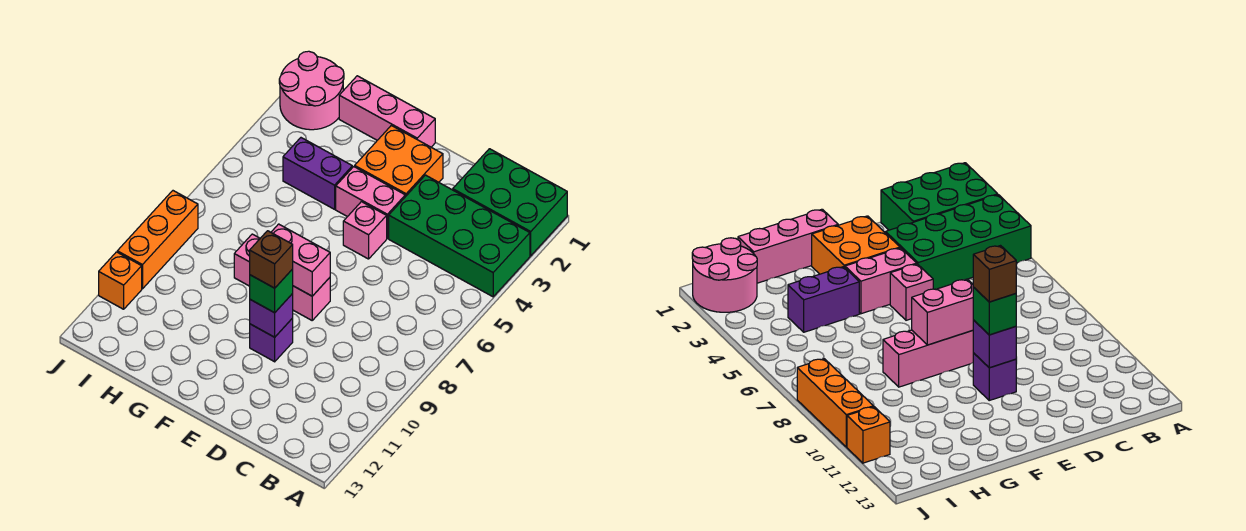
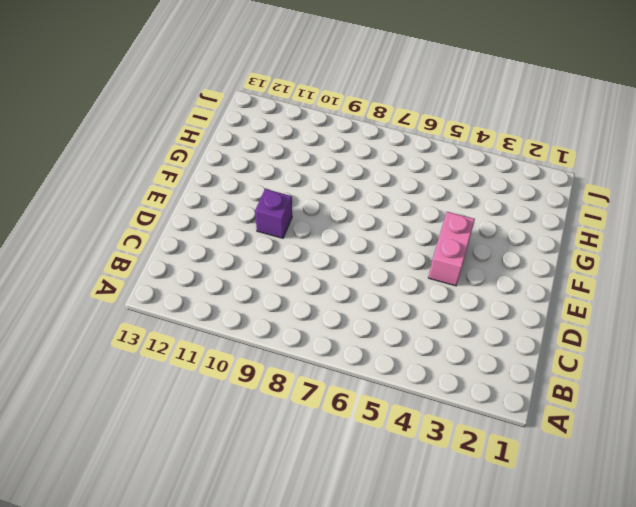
none -> green 2x3 brick [453,149,567,256]
none -> green 2x4 brick [389,175,530,297]
none -> orange 2x2 brick [355,125,443,197]

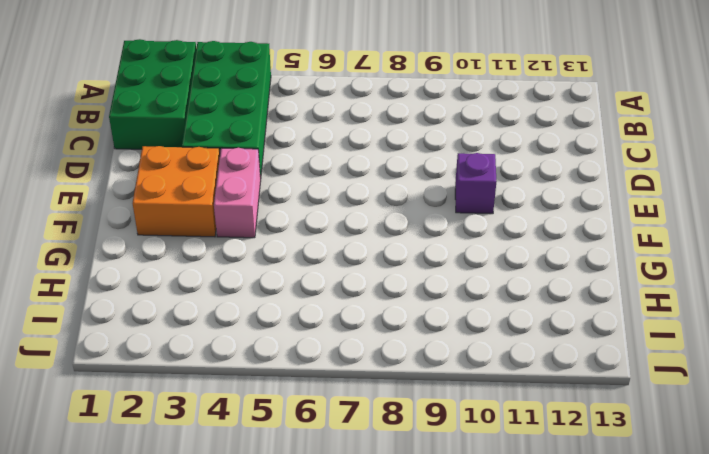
none -> pink 1x1 brick [343,202,387,259]
none -> pink 1x3 brick [234,234,330,320]
none -> pink 1x3 brick [339,76,435,147]

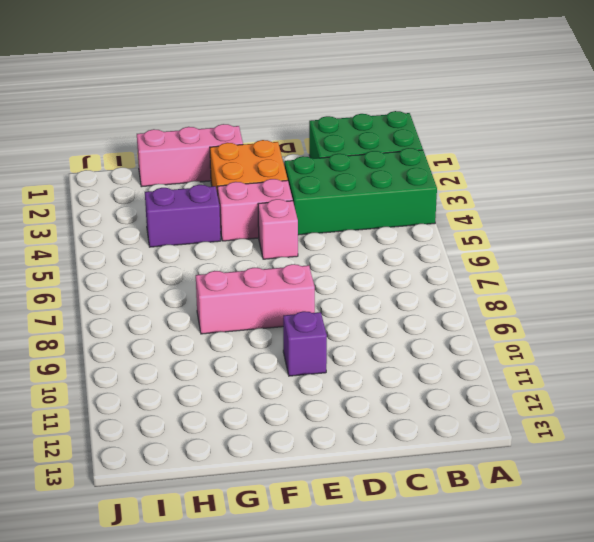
none -> pink 2x2 round brick [279,51,344,130]
none -> orange 1x3 brick [117,191,198,289]
none -> orange 1x1 brick [99,252,142,309]

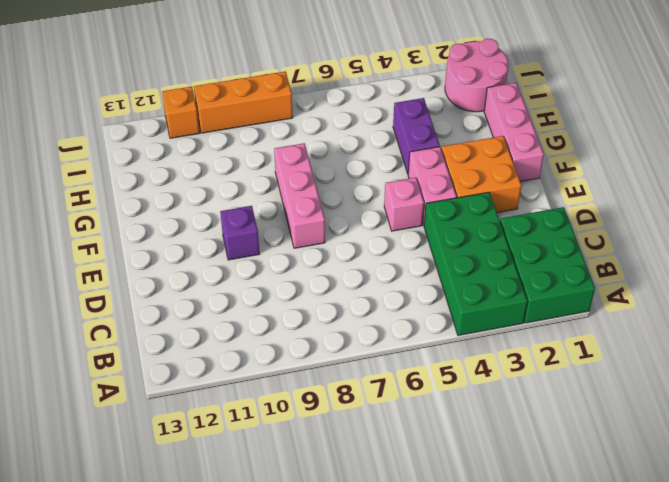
none -> pink 1x2 brick [271,224,330,296]
none -> purple 1x1 brick [250,294,293,337]
none -> green 1x1 brick [250,269,293,313]

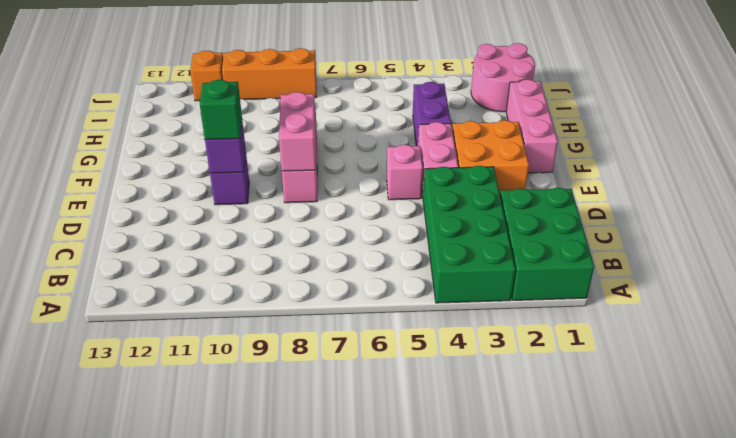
none -> brown 1x1 brick [250,231,293,288]

